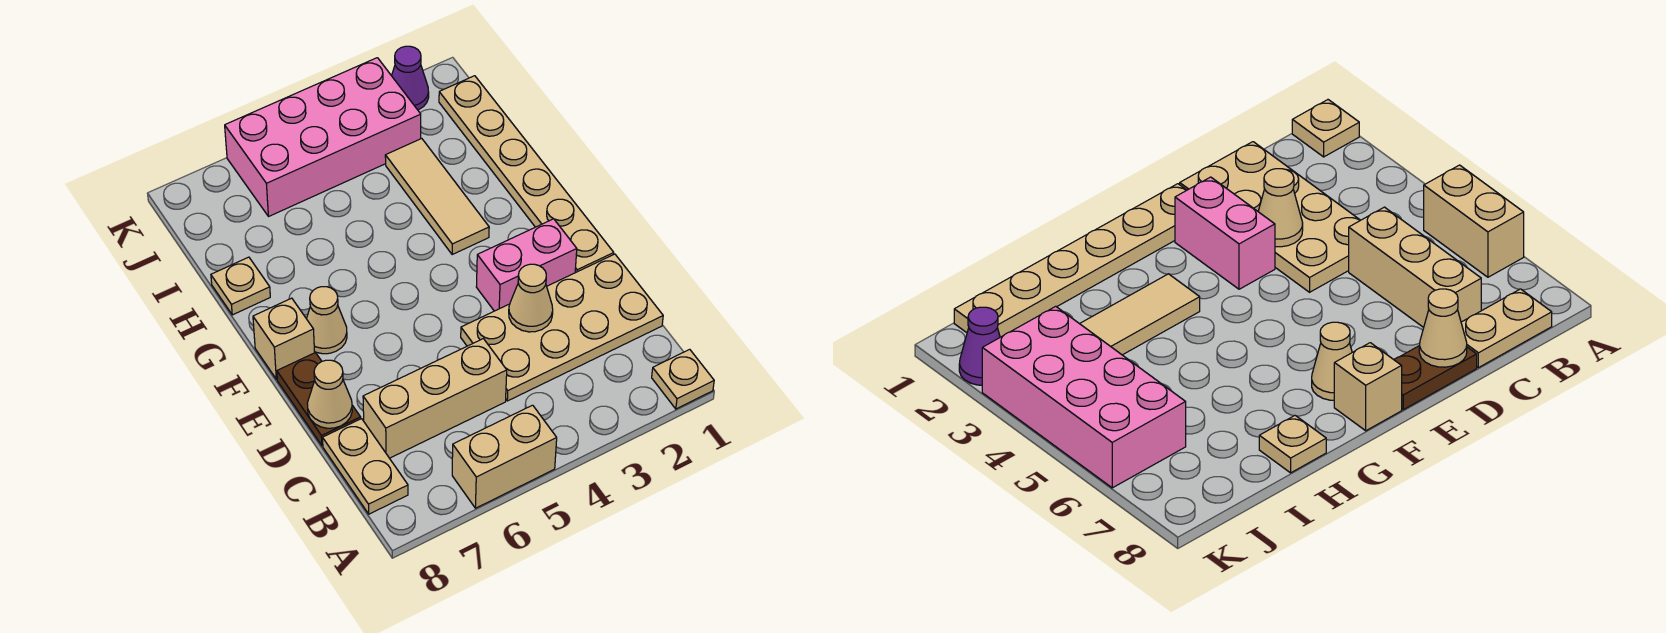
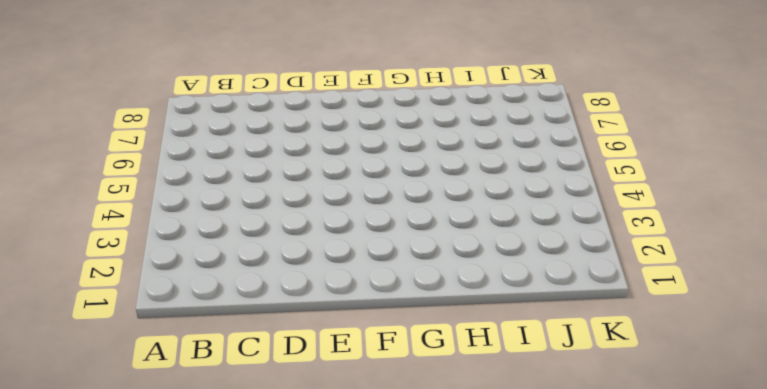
none -> tan 1x1 plate [652,349,714,409]
none -> tan 1x2 brick [452,405,557,508]
none -> tan 1x2 plate [323,419,408,514]

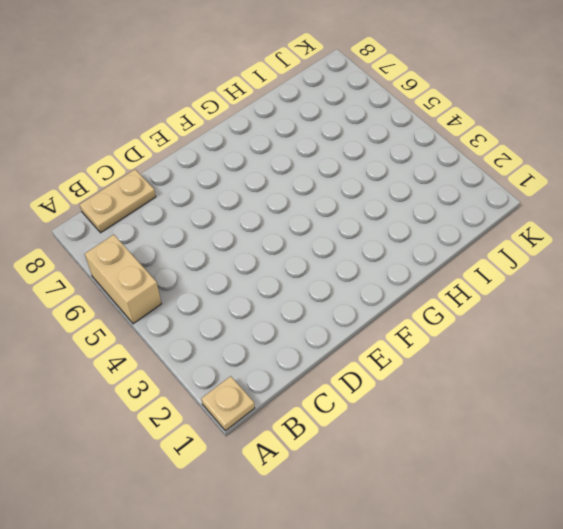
none -> tan 2x4 plate [461,254,663,401]
none -> tan 1x3 brick [363,339,507,458]
none -> brown 1x2 plate [277,352,361,446]

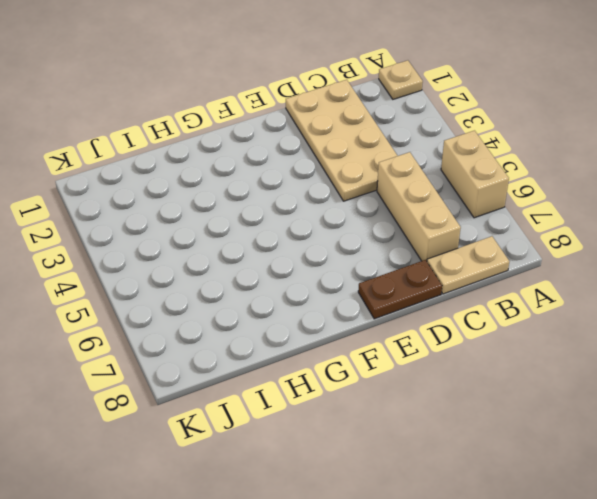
none -> tan 1x6 plate [439,76,614,273]
none -> pink 1x2 brick [476,219,577,311]
none -> tan 1x1 cone [306,287,347,354]

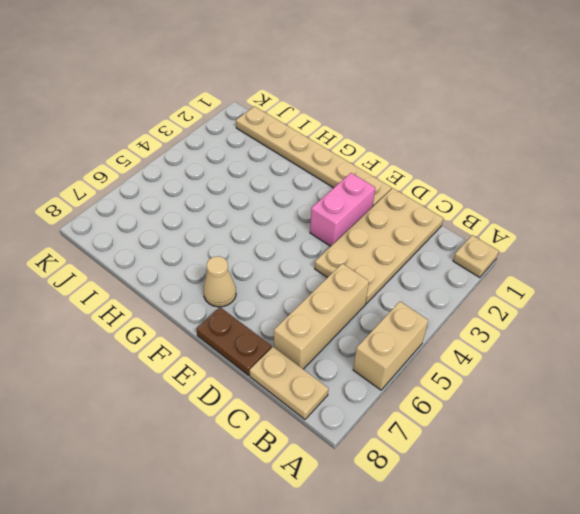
none -> tan 1x1 brick [253,298,315,379]
none -> tan 1x3 tile [385,138,489,255]
none -> tan 1x1 plate [211,257,270,315]

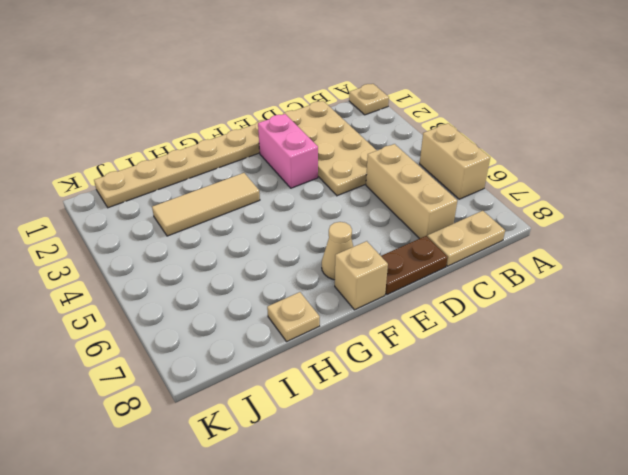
none -> pink 2x4 brick [225,58,421,217]
none -> purple 1x1 cone [392,46,429,110]
none -> tan 1x1 cone [509,264,553,332]

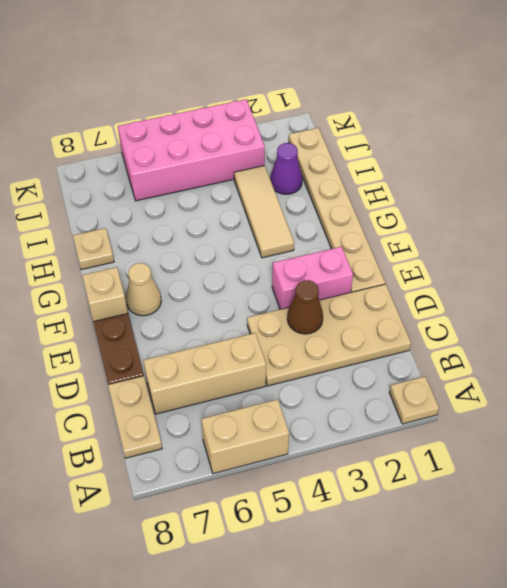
brown 1x1 cone [287,280,323,334] -> tan 1x1 cone [509,264,553,332]
purple 1x1 cone [270,143,302,194] -> purple 1x1 cone moved to [392,46,429,110]
none -> tan 1x1 cone [307,360,352,428]

